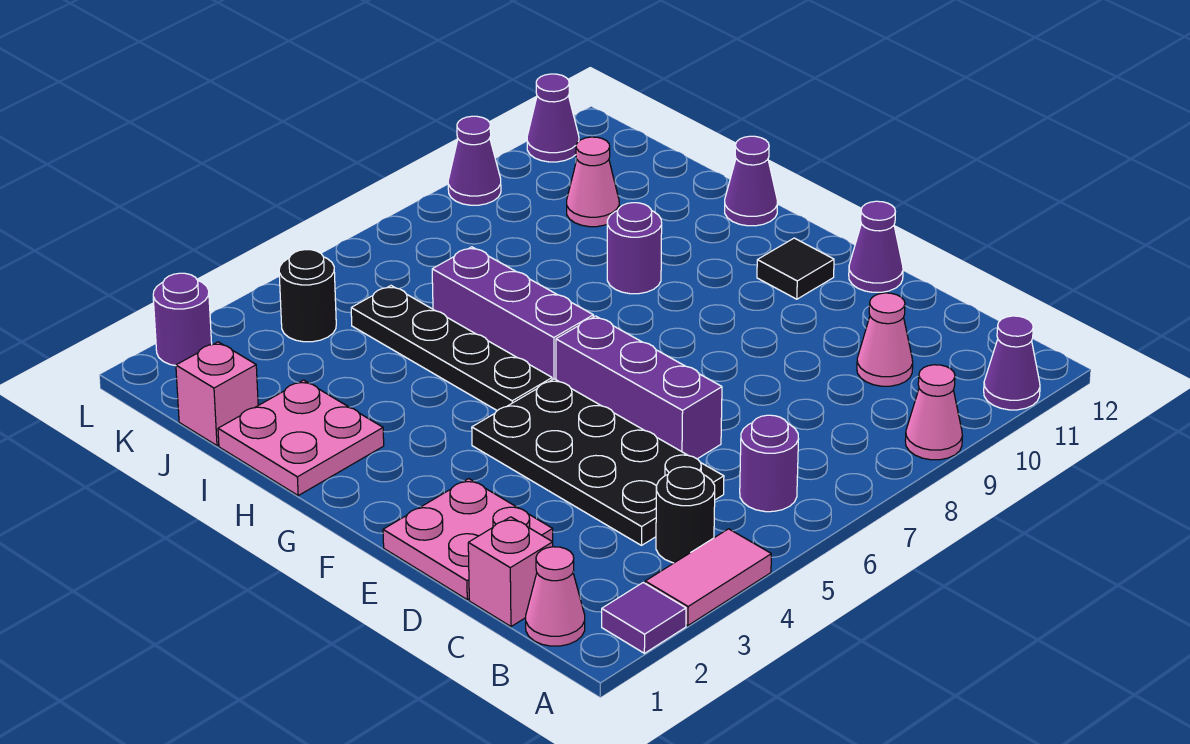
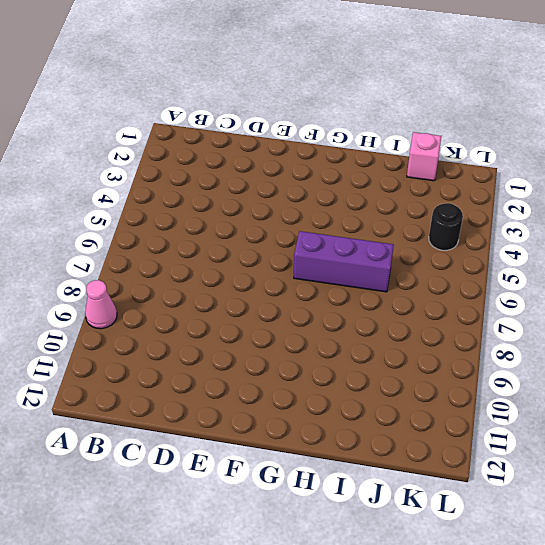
none -> purple 1x1 tile [602,583,686,653]
none -> pink 1x2 tile [645,529,771,626]
none -> purple 1x1 cone [984,316,1040,410]

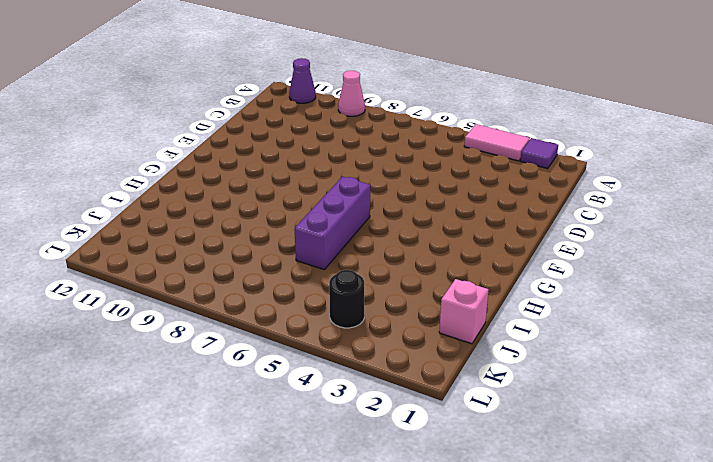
none -> pink 1x1 cone [526,547,585,646]
none -> black 1x1 round brick [656,467,715,563]
none -> purple 1x1 round brick [740,415,798,512]

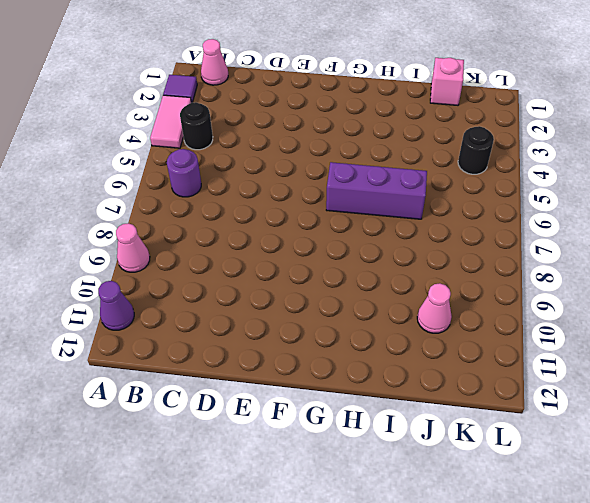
none -> pink 1x1 brick [468,517,553,627]
none -> black 2x4 plate [472,379,724,545]
none -> pink 1x1 cone [857,293,913,386]

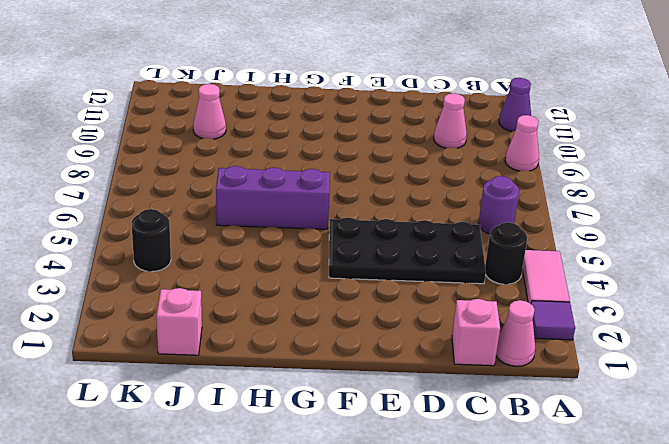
none -> pink 2x2 plate [383,479,553,600]
none -> purple 1x3 brick [556,316,722,459]
none -> purple 1x1 cone [849,201,903,292]

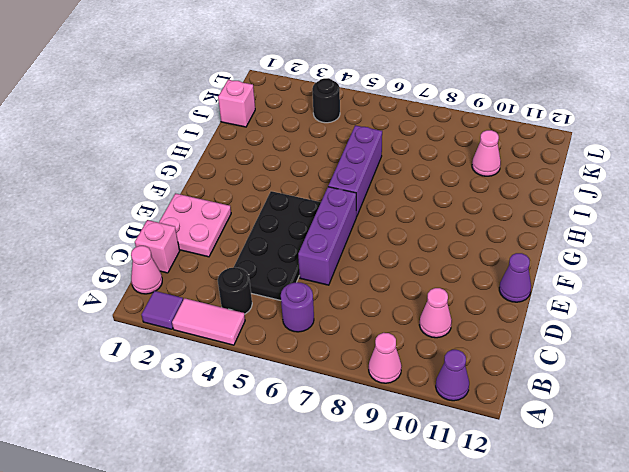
none -> black 1x1 tile [757,238,834,299]
none -> black 1x4 plate [351,286,552,411]
none -> pink 2x2 plate [218,380,384,495]

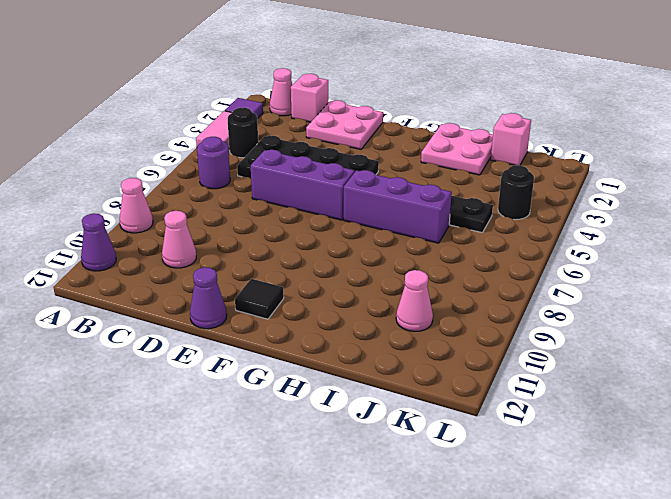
none -> purple 1x1 round brick [607,203,662,294]
none -> purple 1x1 cone [725,136,778,226]
none -> purple 1x1 round brick [153,273,212,366]

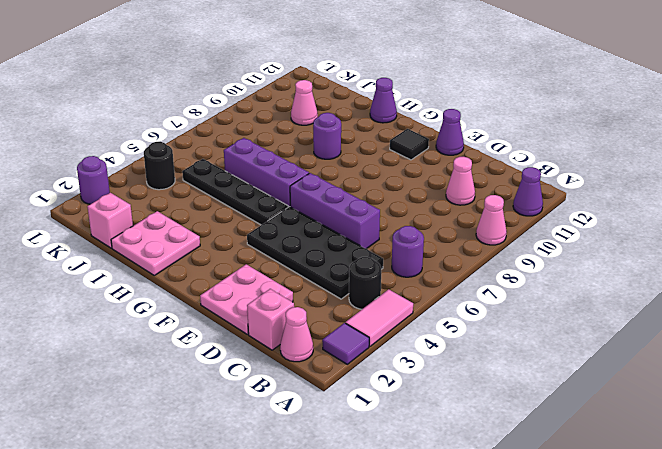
none -> purple 1x1 cone [448,116,501,205]
none -> purple 1x1 cone [527,74,579,162]

